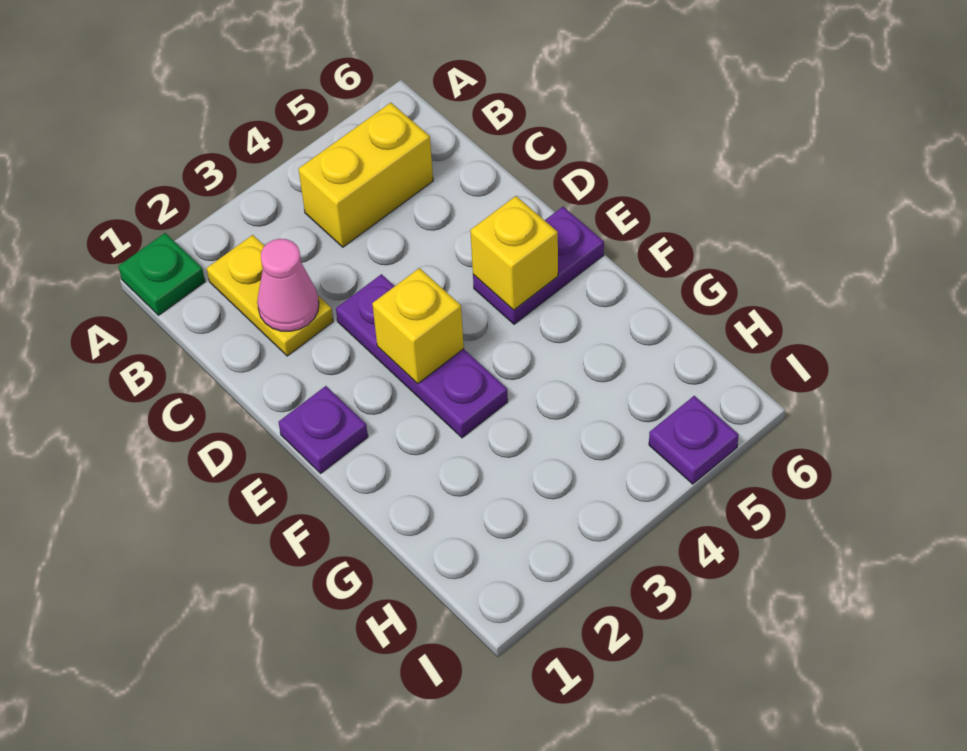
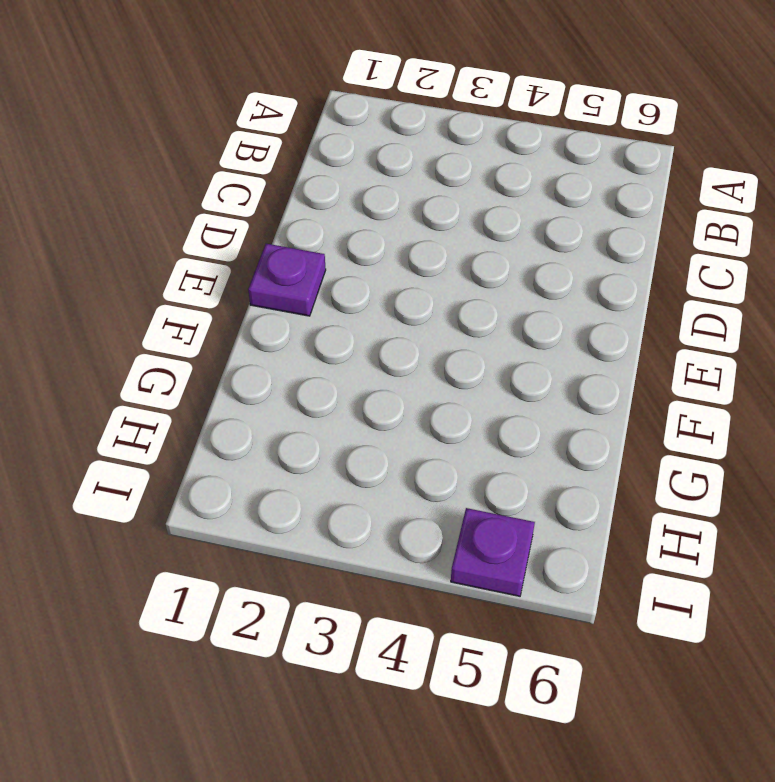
none -> green 1x1 plate [118,233,205,315]
none -> yellow 1x2 plate [207,235,333,356]

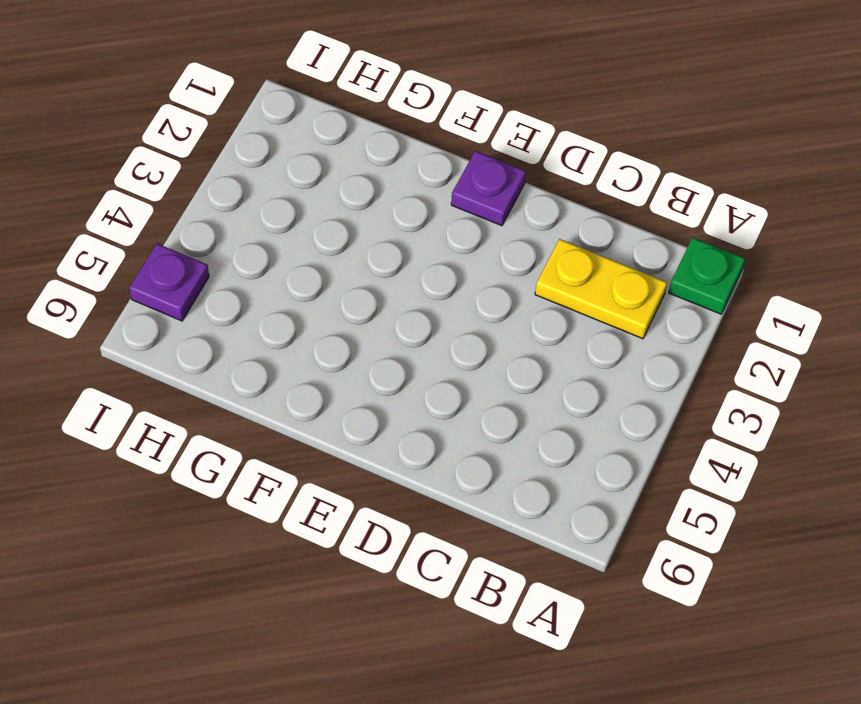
none -> yellow 1x2 brick [299,103,433,247]
none -> purple 1x3 plate [336,274,508,438]

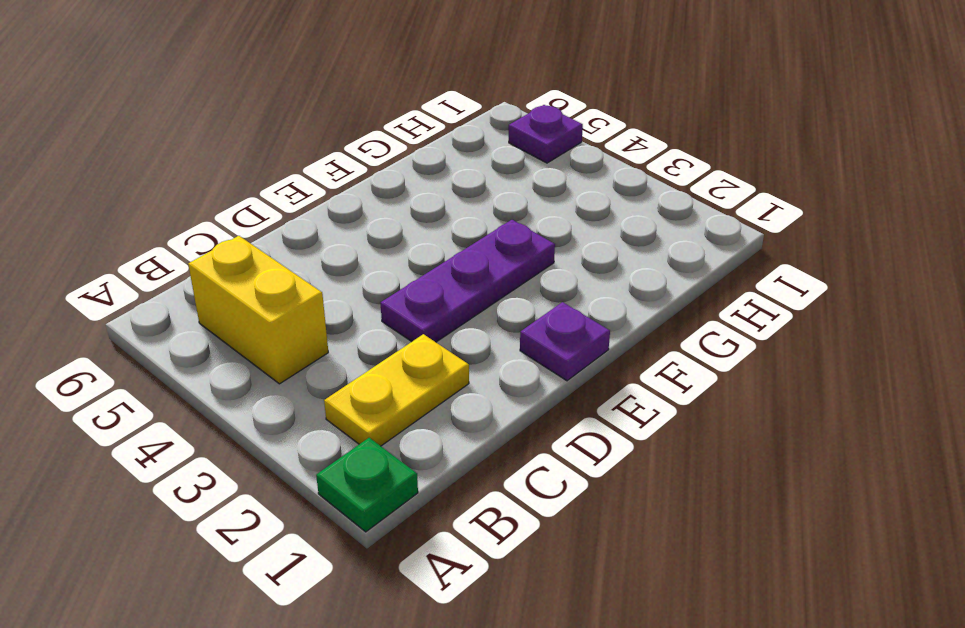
none -> purple 1x2 plate [473,207,604,324]
none -> pink 1x1 cone [257,239,319,331]

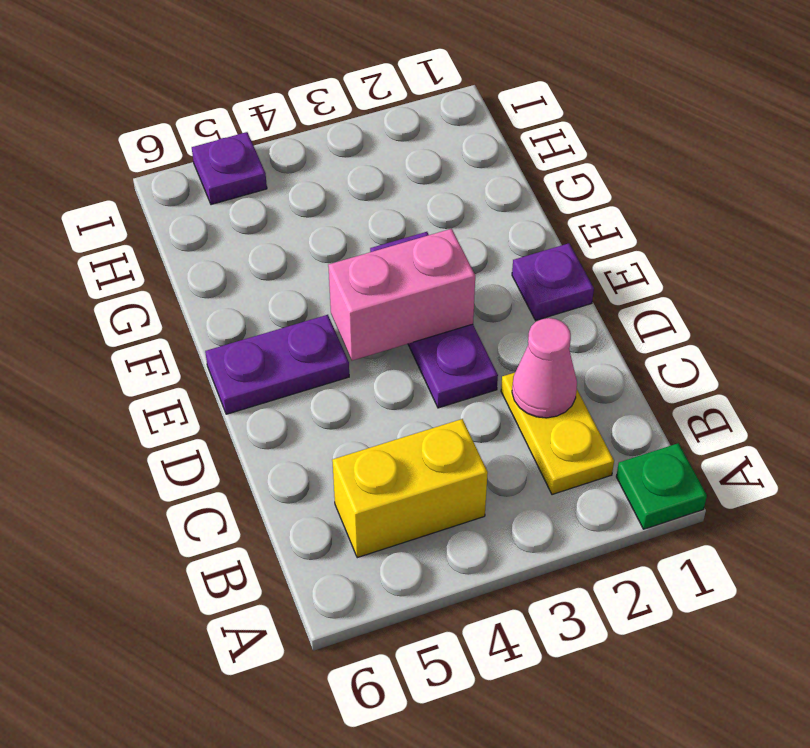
pink 1x2 brick [328,229,475,361] -> yellow 1x1 brick [372,268,464,384]
none -> yellow 1x1 brick [470,196,558,310]

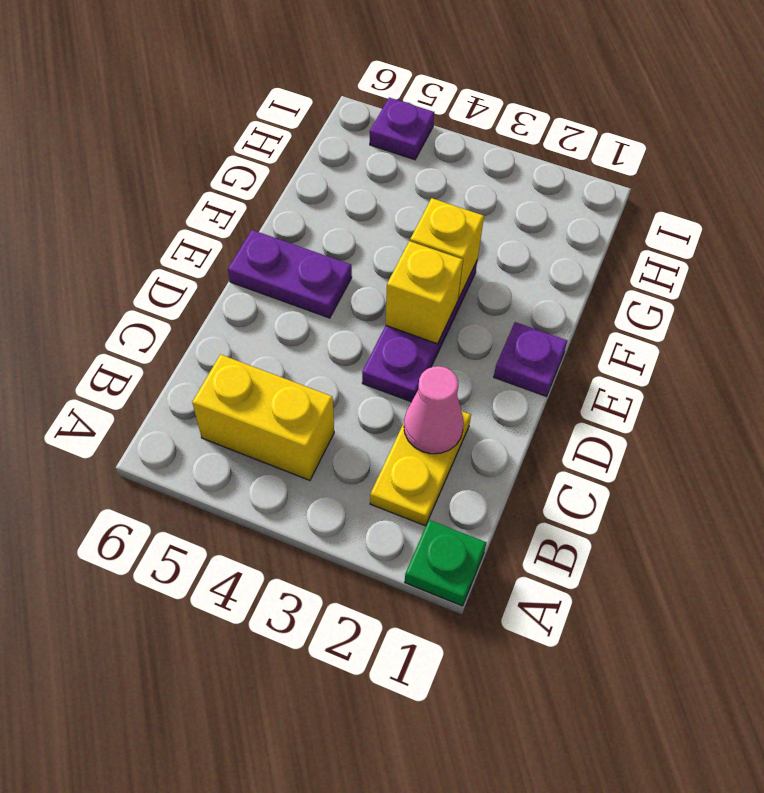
yellow 1x1 brick [410,198,484,299] -> yellow 1x1 brick moved to [470,196,558,310]

